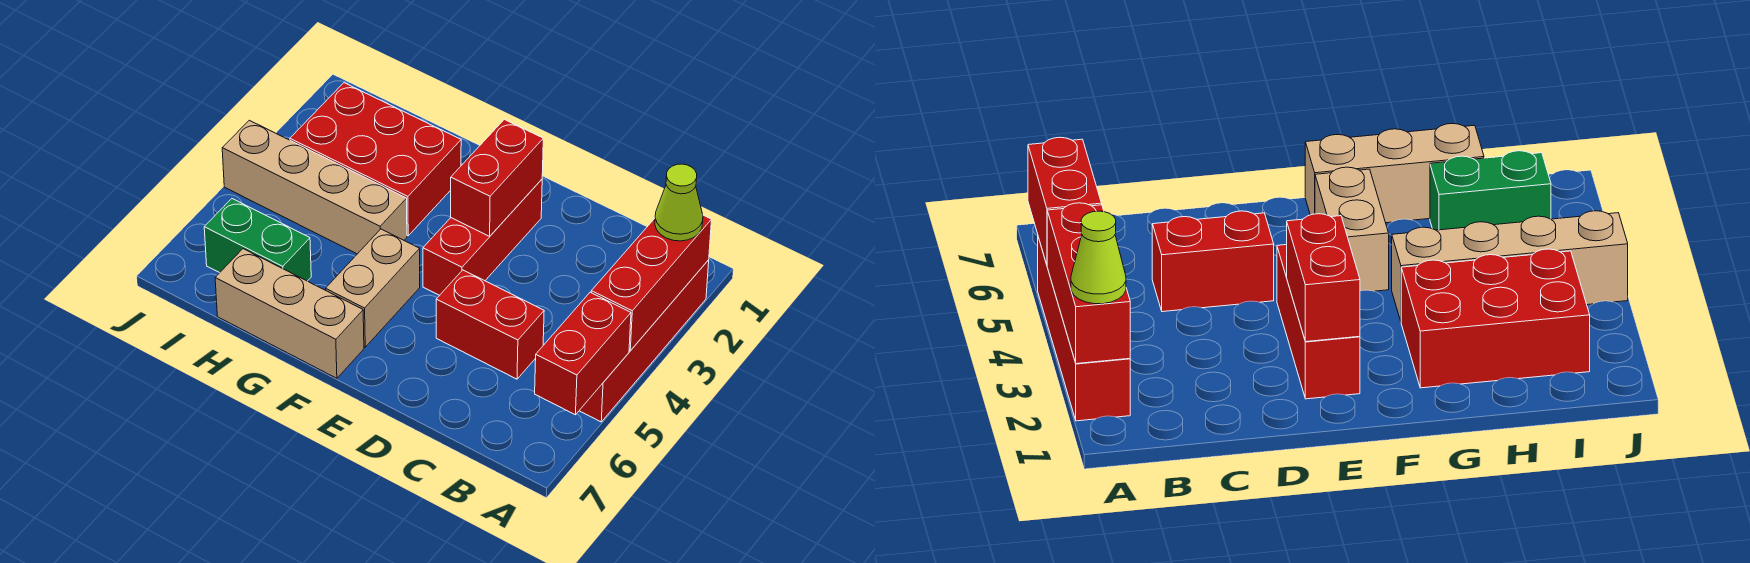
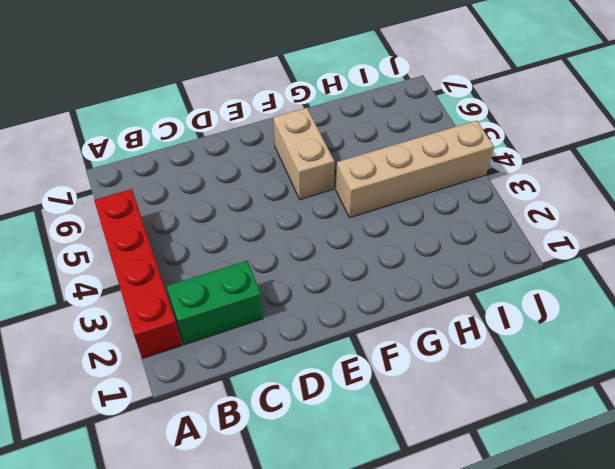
green 1x2 brick [166,261,263,345] -> green 1x2 brick moved to [204,199,311,281]
none -> red 1x2 brick [436,270,544,379]
none -> red 1x3 brick [423,179,542,295]
none -> tan 1x3 brick [215,249,364,378]

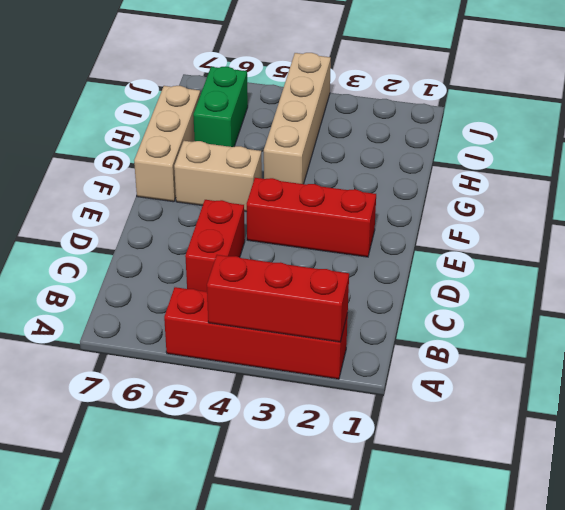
none -> red 2x3 brick [290,83,461,236]
none -> red 1x2 brick [535,292,631,415]
none -> red 1x2 brick [451,120,543,236]

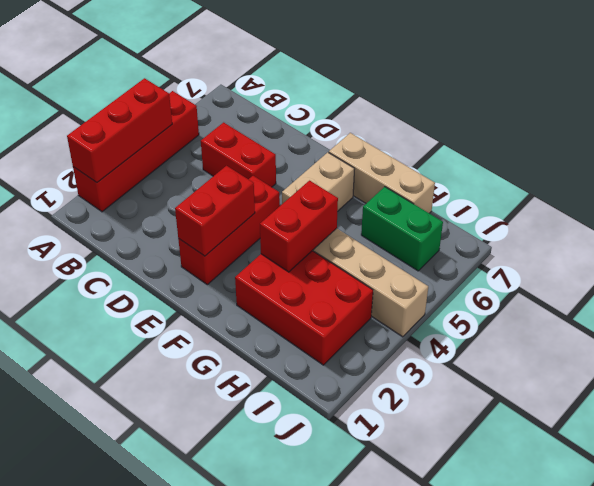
red 1x2 brick [260,181,338,272] -> red 1x2 brick moved to [535,292,631,415]
none -> lime 1x1 cone [655,164,703,241]

